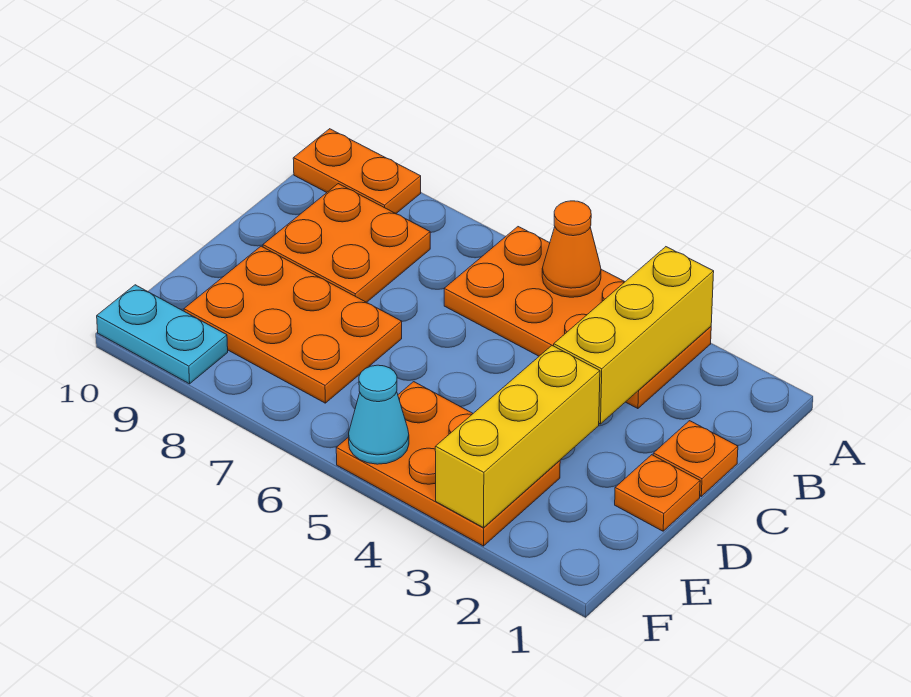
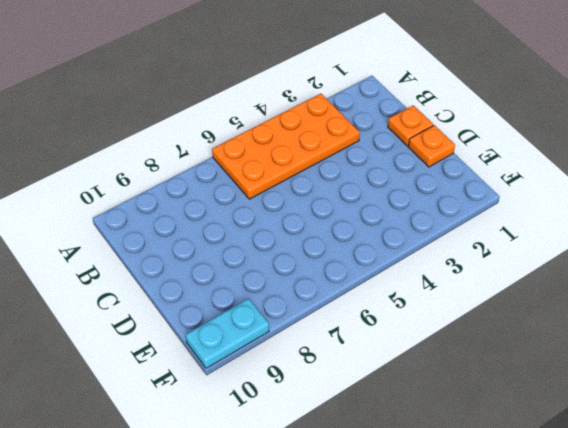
none -> orange 1x2 plate [293,129,421,214]
none -> orange 2x2 plate [263,184,430,302]
none -> orange 2x3 plate [184,246,402,403]

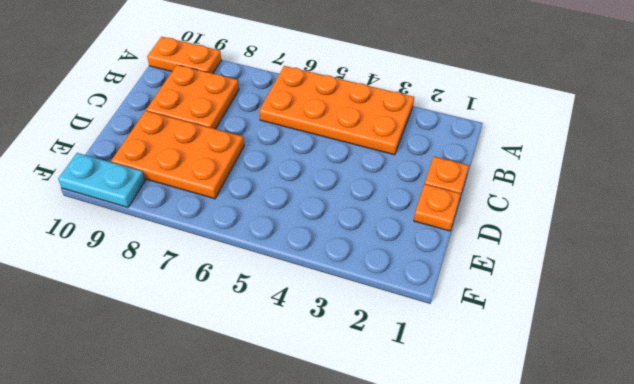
none -> orange 2x3 plate [336,382,560,546]
none -> yellow 1x3 brick [554,247,714,424]
none -> orange 1x1 cone [542,201,601,297]

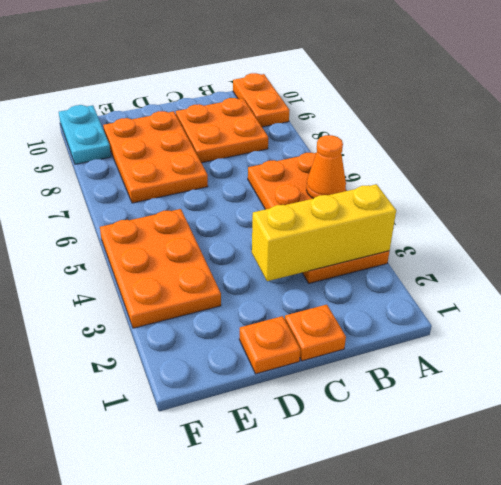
none -> yellow 1x3 brick [435,346,600,528]
none -> cyan 1x1 cone [349,365,409,464]

